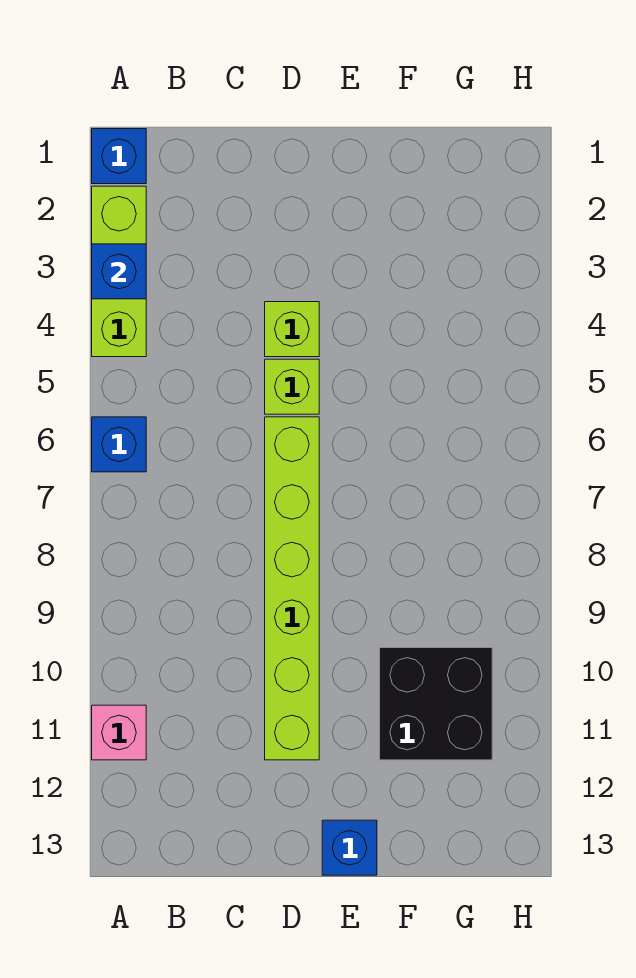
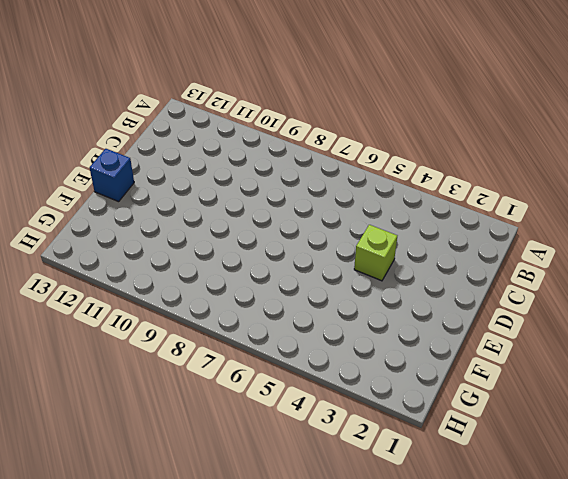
none -> blue 1x1 brick [92,129,146,184]
none -> lime 1x3 brick [92,186,146,357]

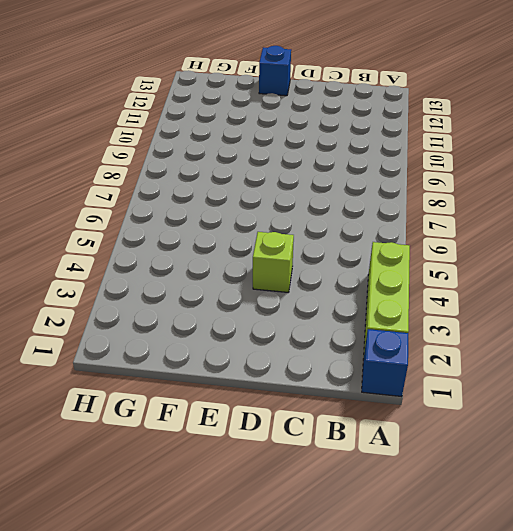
none -> blue 1x1 brick [92,417,146,472]
none -> pink 1x1 brick [92,705,146,760]

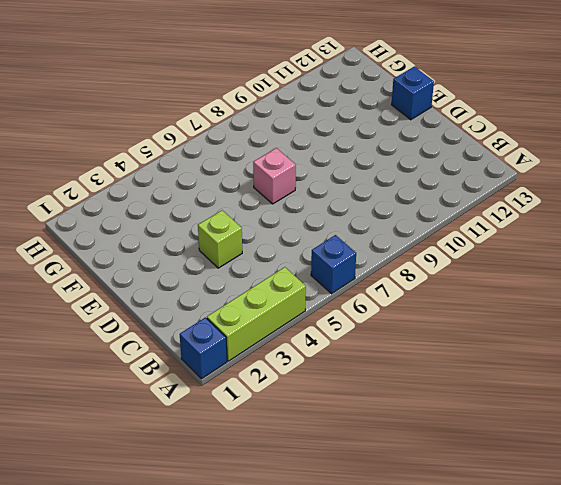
pink 1x1 brick [253,148,296,204] -> pink 1x1 brick moved to [92,705,146,760]
none -> lime 1x1 brick [265,359,319,414]
none -> lime 1x6 brick [265,417,319,760]

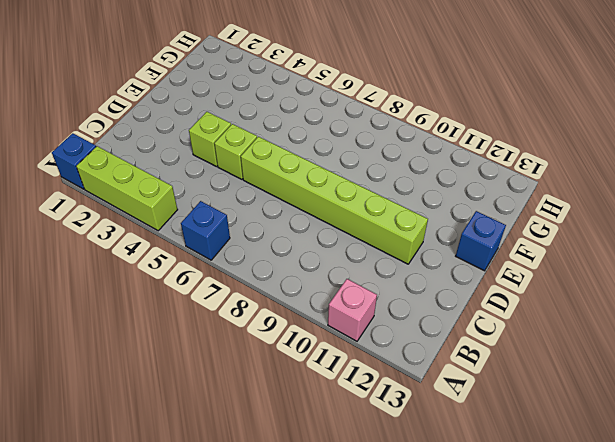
none -> black 2x2 brick [380,648,492,760]
none -> blue 1x1 brick [92,244,146,299]

